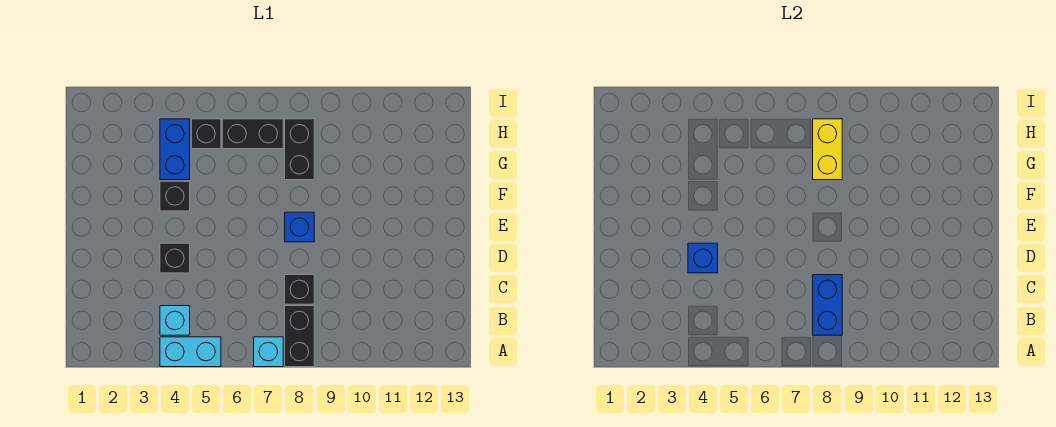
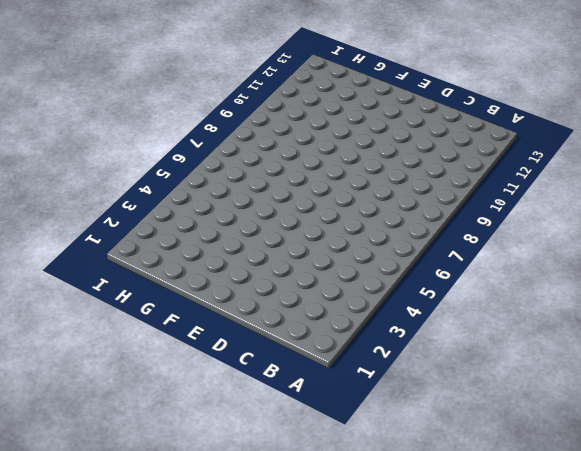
none -> cyan 1x2 brick [160,337,221,367]
none -> cyan 1x1 brick [254,337,283,367]
none -> black 1x2 brick [285,306,314,367]

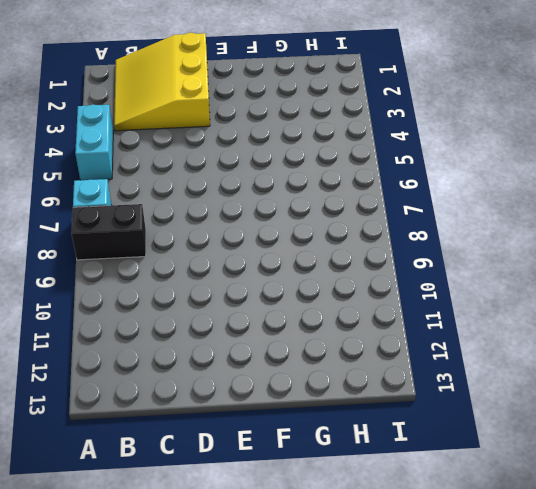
yellow 3x3 slope [114,33,210,131] -> none
none -> cyan 1x1 brick [160,306,190,335]
none -> black 1x1 brick [285,275,314,304]
none -> black 1x1 brick [160,243,190,273]

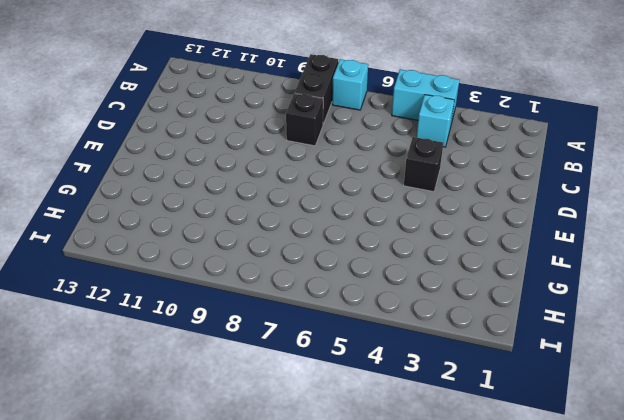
none -> blue 1x1 brick [285,212,314,242]
none -> black 1x1 brick [160,181,190,211]
none -> blue 1x2 brick [160,119,190,180]

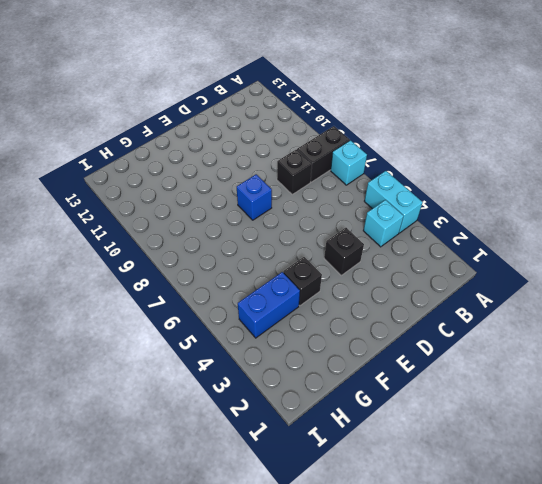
none -> black 1x2 brick [285,119,314,180]
none -> black 1x1 brick [191,119,221,149]
none -> black 1x2 brick [222,119,283,149]

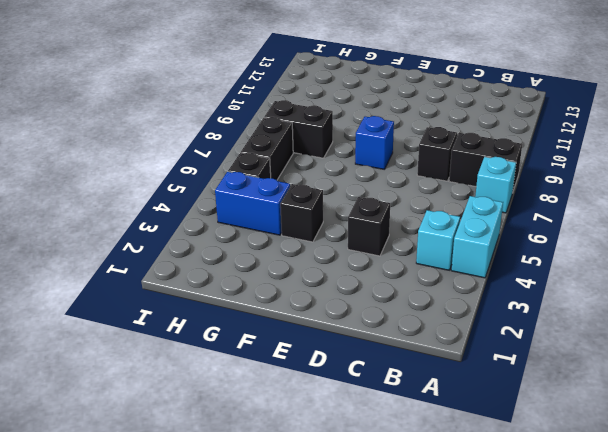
none -> blue 1x2 brick [813,275,842,335]
none -> blue 1x1 brick [688,243,718,273]
none -> yellow 1x2 brick [813,119,842,180]

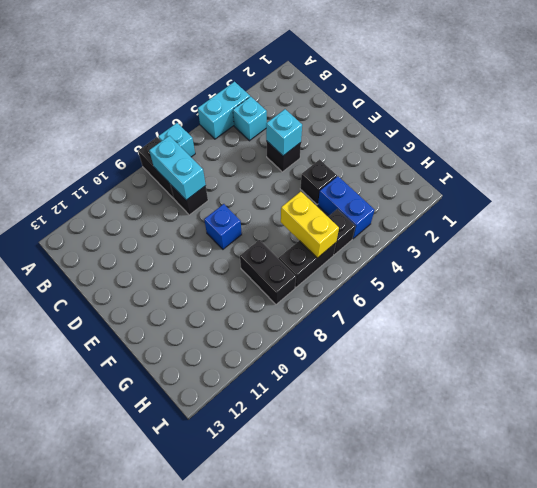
cyan 1x2 brick [149,136,206,200] -> blue 1x2 brick [813,275,842,335]
cyan 1x1 brick [266,109,302,156] -> blue 1x1 brick [688,243,718,273]
yellow 1x2 brick [281,192,339,258] -> yellow 1x2 brick moved to [813,119,842,180]

